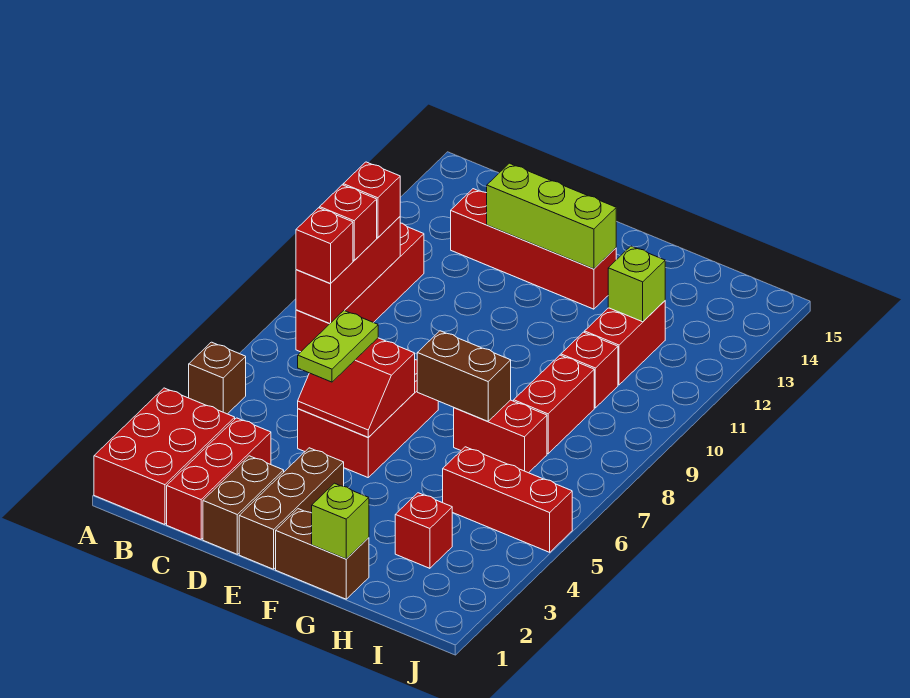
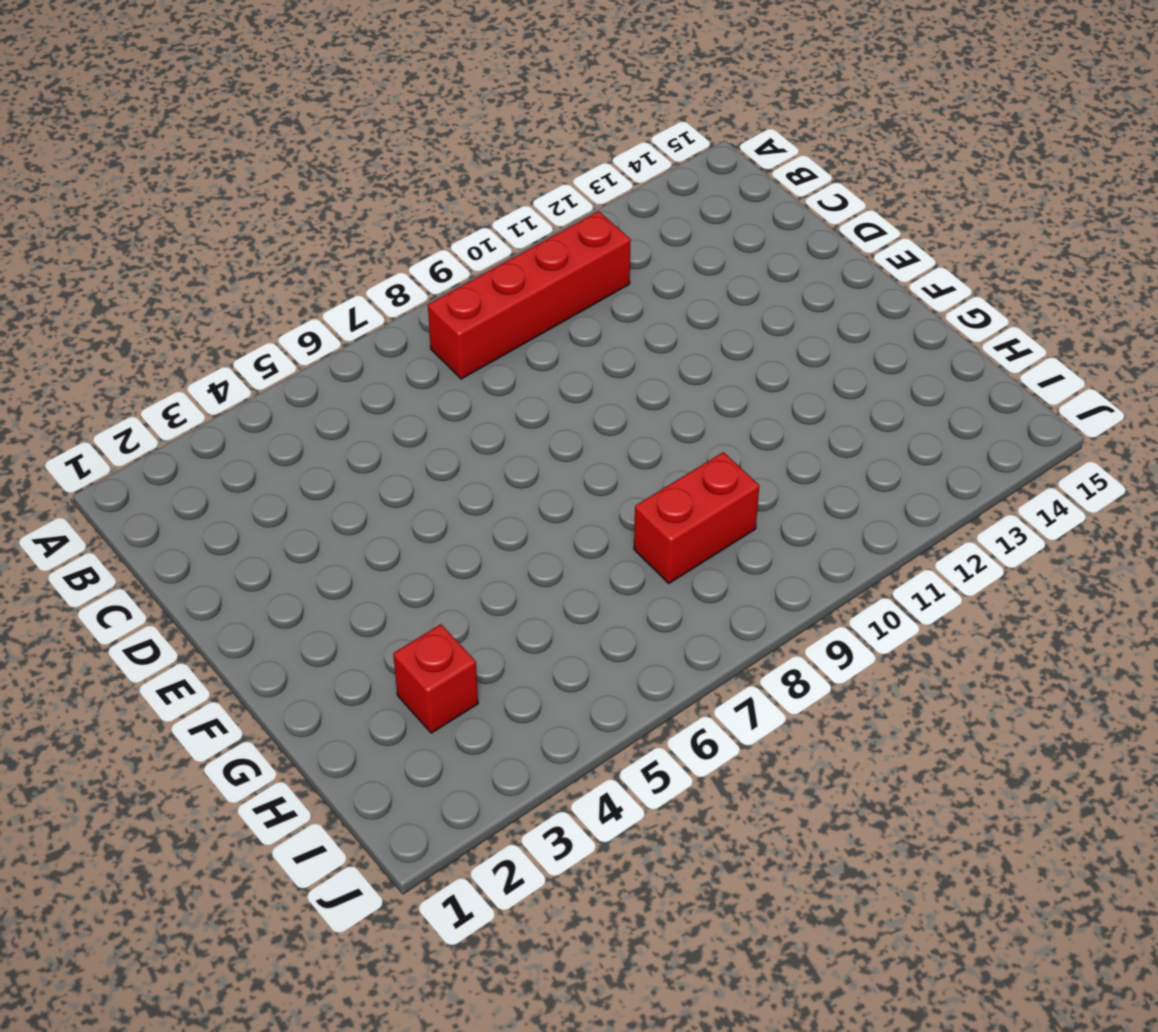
none -> red 2x3 brick [94,388,235,524]
none -> brown 1x1 brick [189,342,246,414]
none -> red 1x3 brick [167,418,271,539]

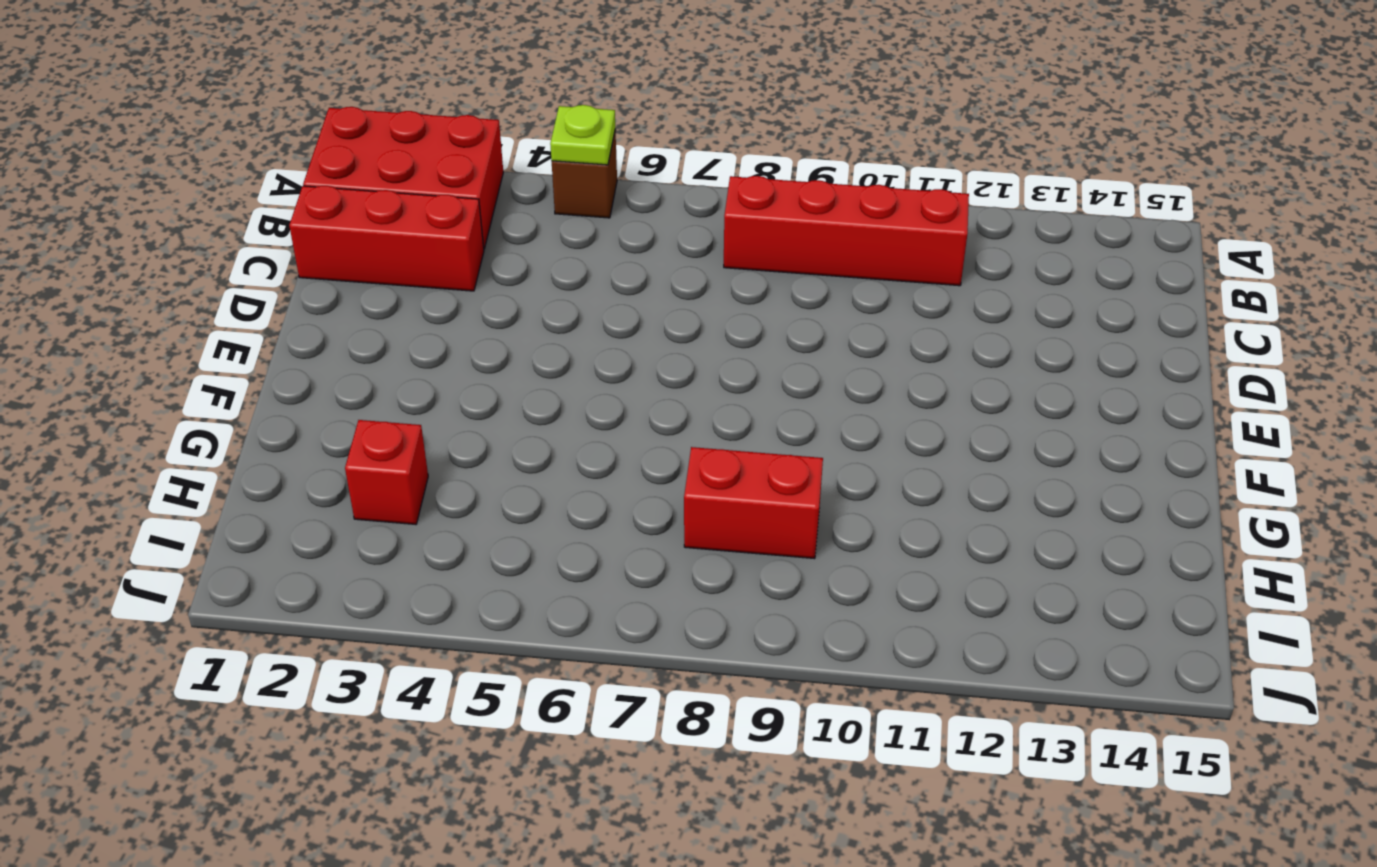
lime 1x1 plate [550,105,615,165] -> none
none -> red 1x4 brick [451,189,616,309]
none -> brown 1x2 brick [203,456,284,554]
none -> red 2x3 brick [298,360,438,477]

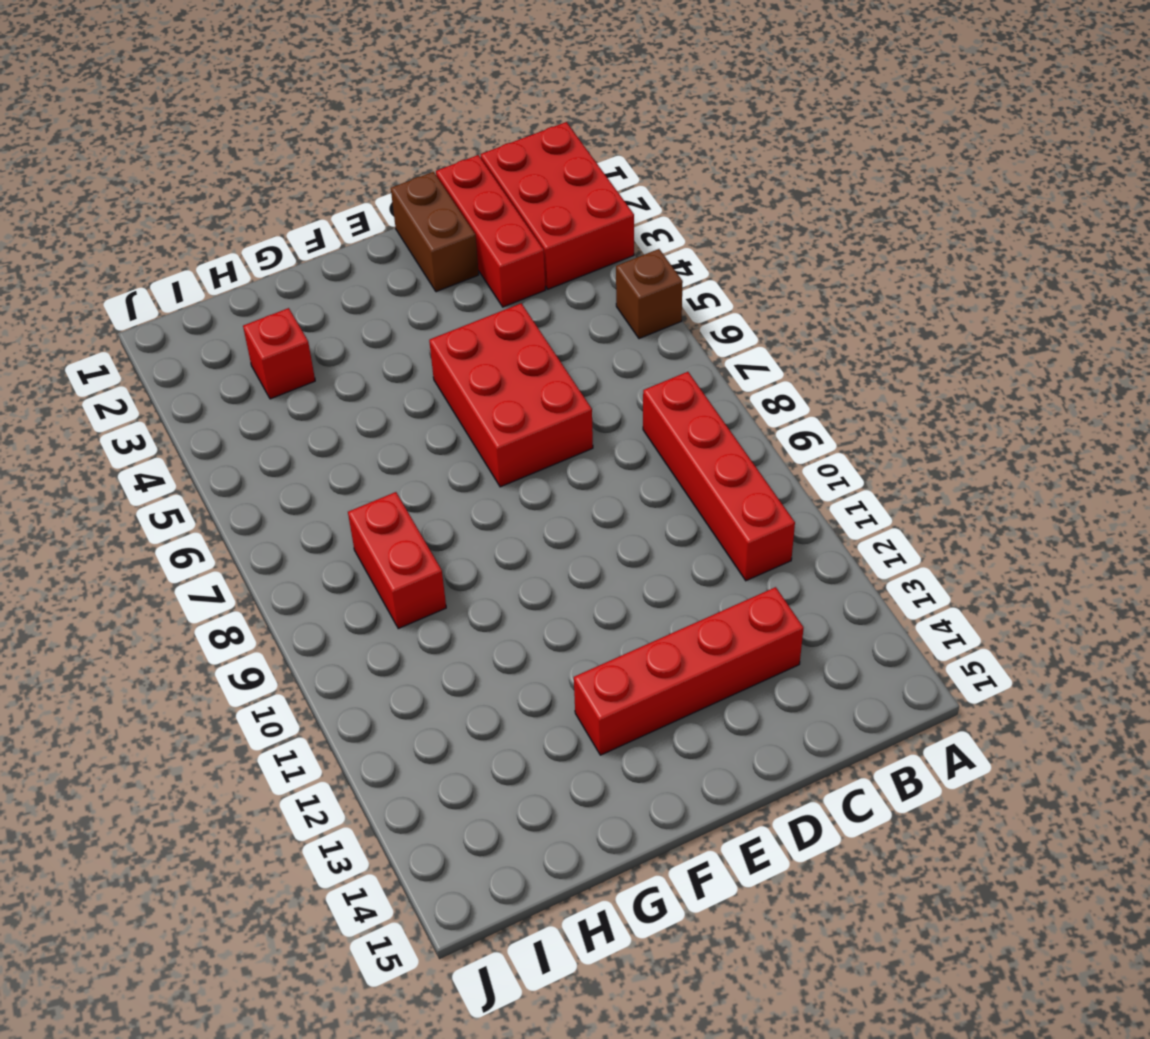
none -> brown 1x3 brick [239,448,344,569]
none -> brown 1x2 brick [276,509,369,599]
none -> red 1x2 brick [454,400,547,473]

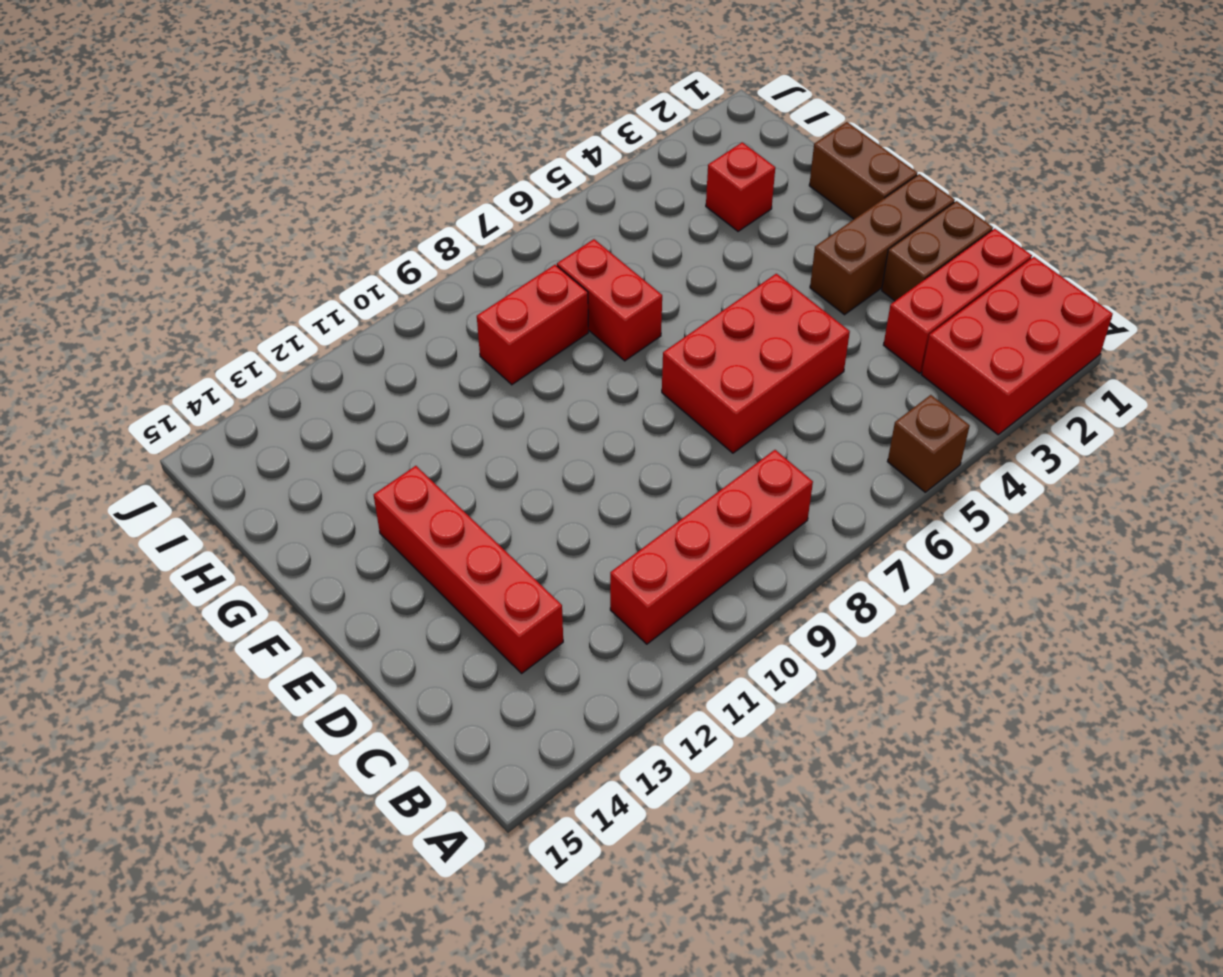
none -> red 1x3 brick [443,447,572,552]
none -> red 1x1 brick [561,332,618,408]
none -> red 1x2 brick [585,301,665,385]

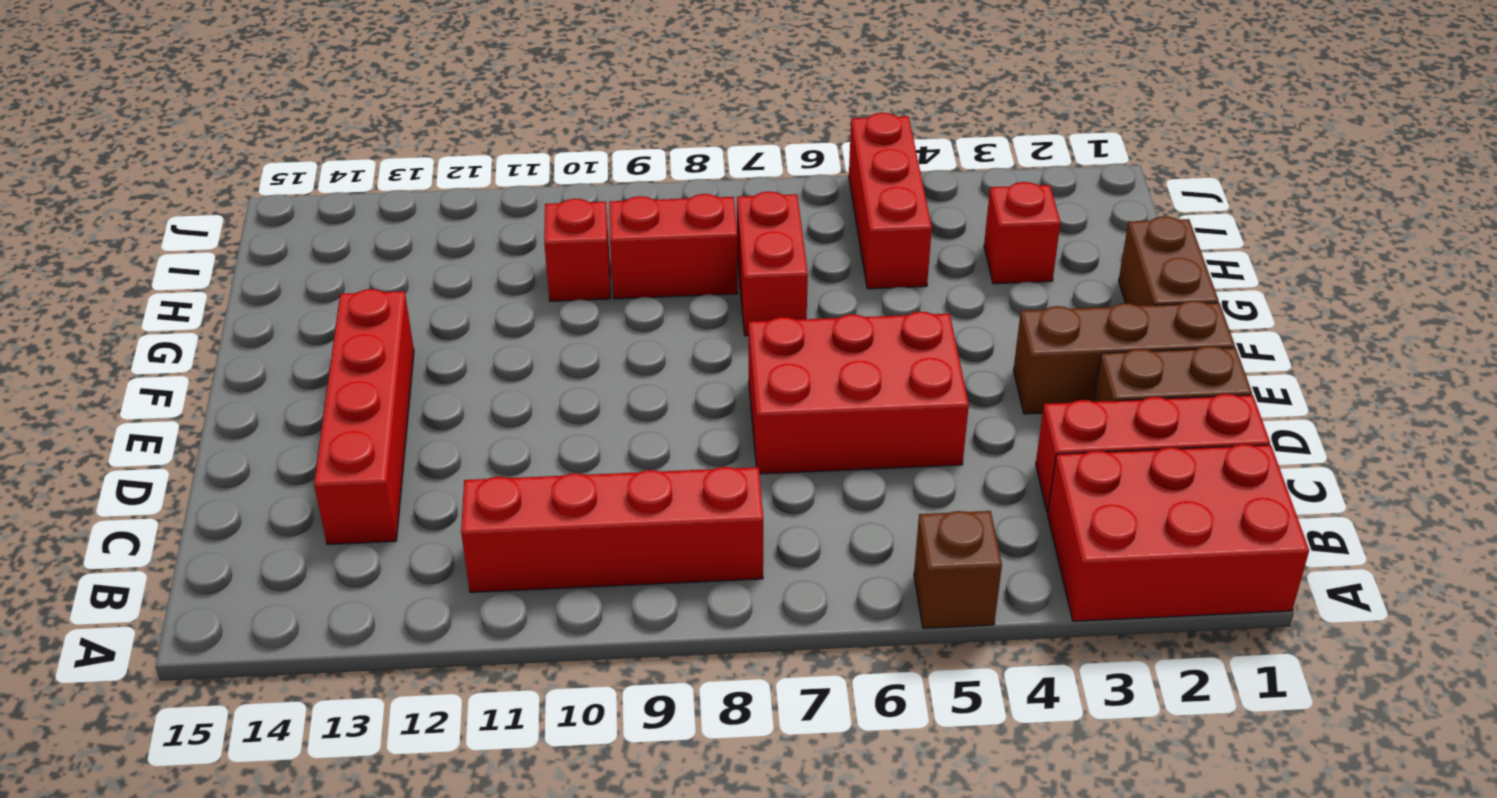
none -> red 1x2 brick [585,301,665,385]
none -> red 1x3 brick [296,217,400,324]
none -> red 2x2 slope [298,338,415,437]

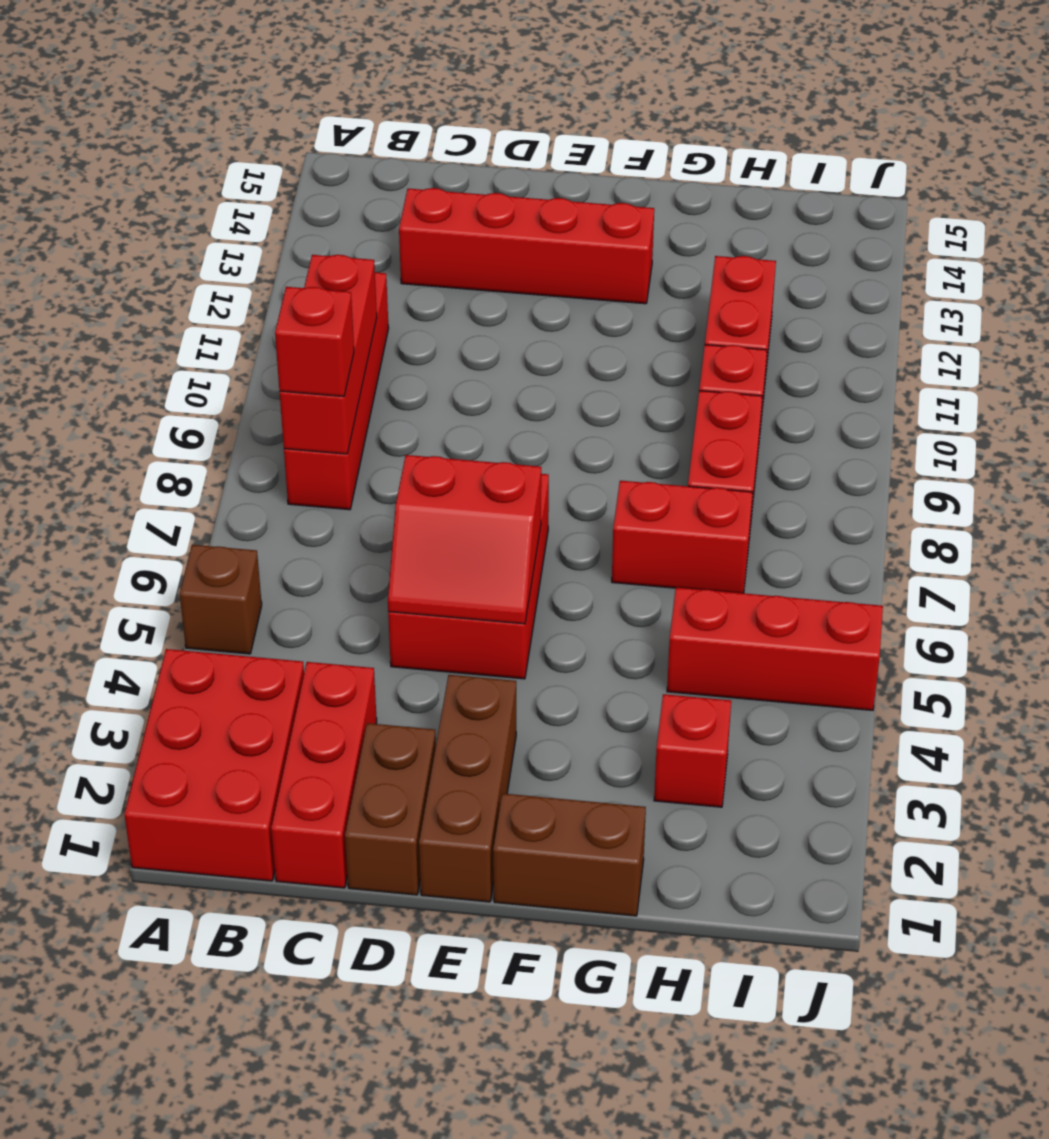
none -> lime 1x3 brick [487,163,616,269]
none -> brown 1x2 brick [417,331,511,421]
none -> lime 1x1 brick [312,483,369,559]

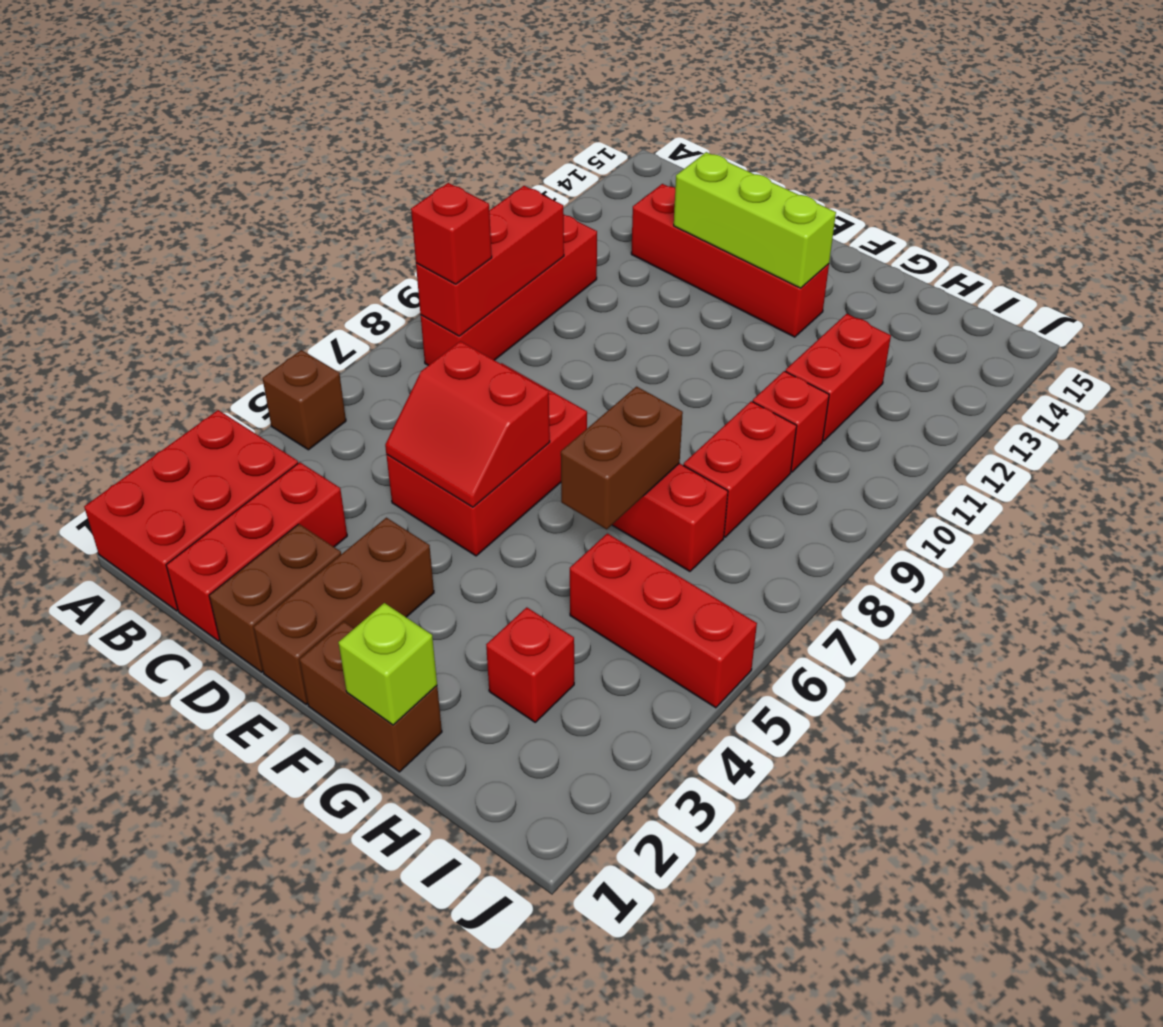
brown 1x2 brick [561,387,683,529] -> brown 1x2 brick turned to [417,331,511,421]
none -> lime 1x1 brick [608,246,665,322]
none -> red 1x1 brick [320,185,377,260]
none -> red 1x1 brick [343,162,400,238]

